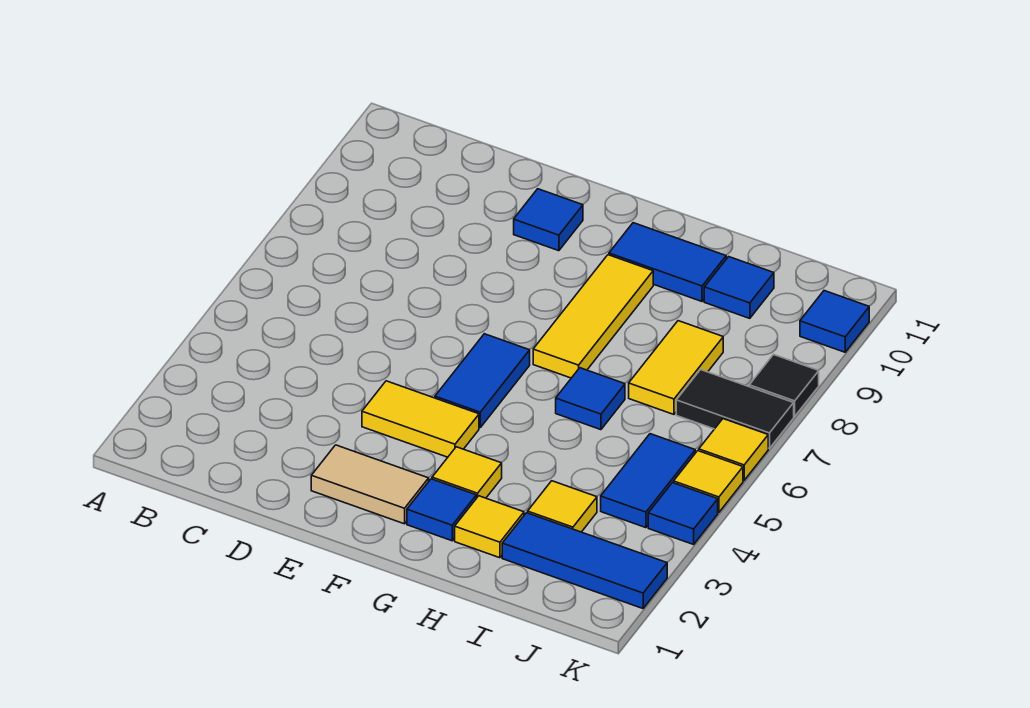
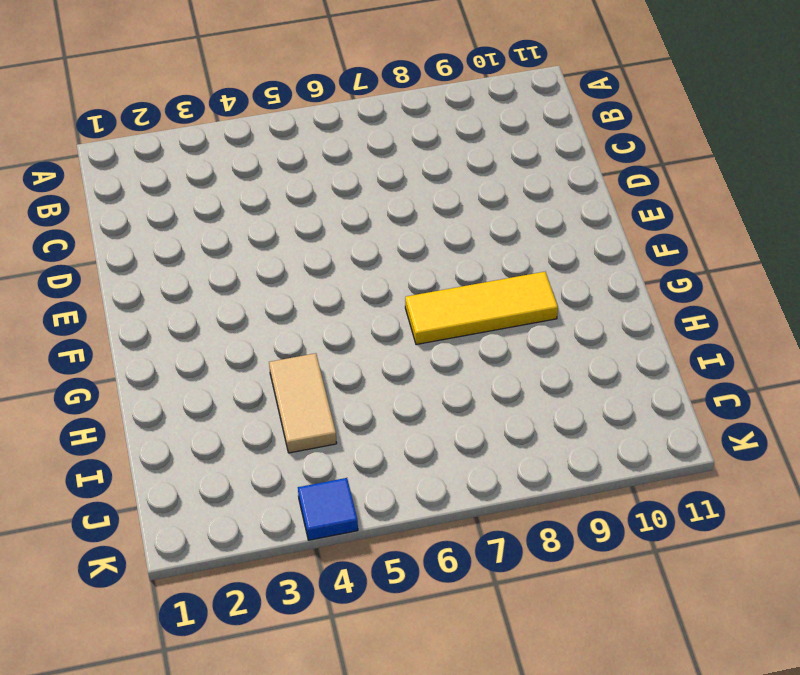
tan 1x2 tile [269,353,337,453] -> tan 1x2 tile moved to [311,445,429,524]
none -> yellow 1x2 tile [362,381,479,457]
none -> blue 1x1 tile [514,189,583,251]
none -> blue 1x2 tile [435,334,530,428]

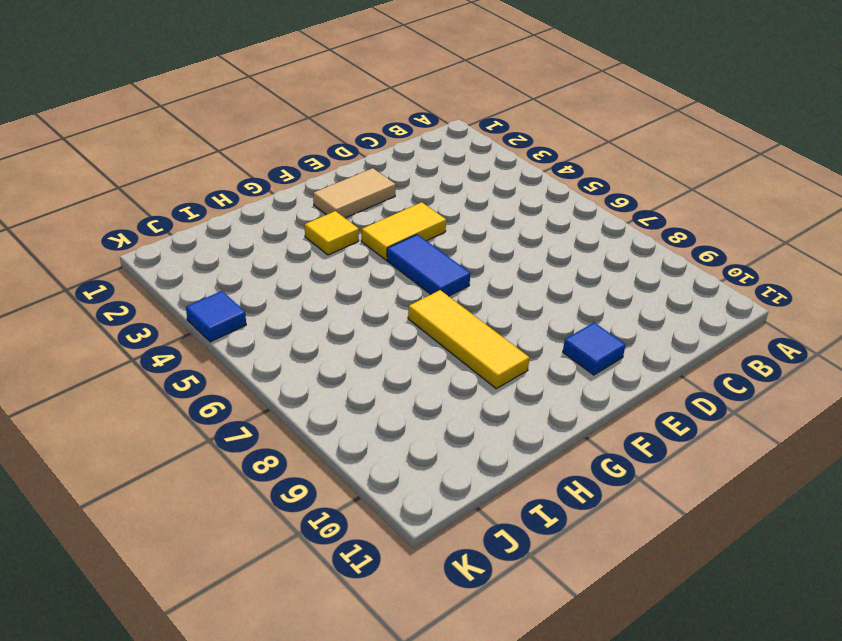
none -> blue 1x1 tile [407,479,476,541]
none -> blue 1x2 tile [609,223,726,301]
none -> yellow 1x1 tile [455,496,524,558]

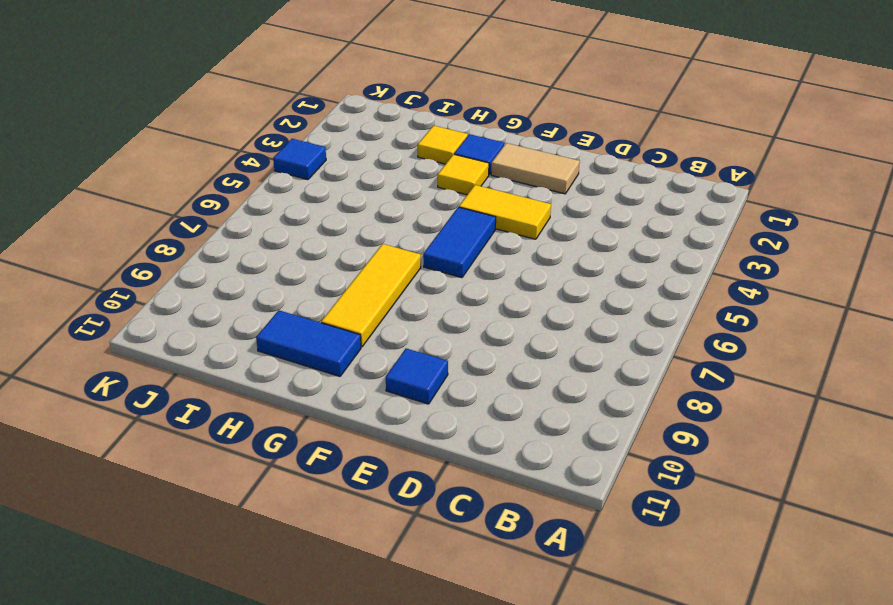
none -> blue 1x1 tile [556,368,625,430]
none -> blue 1x3 tile [502,513,667,608]
none -> yellow 1x1 tile [528,481,597,532]

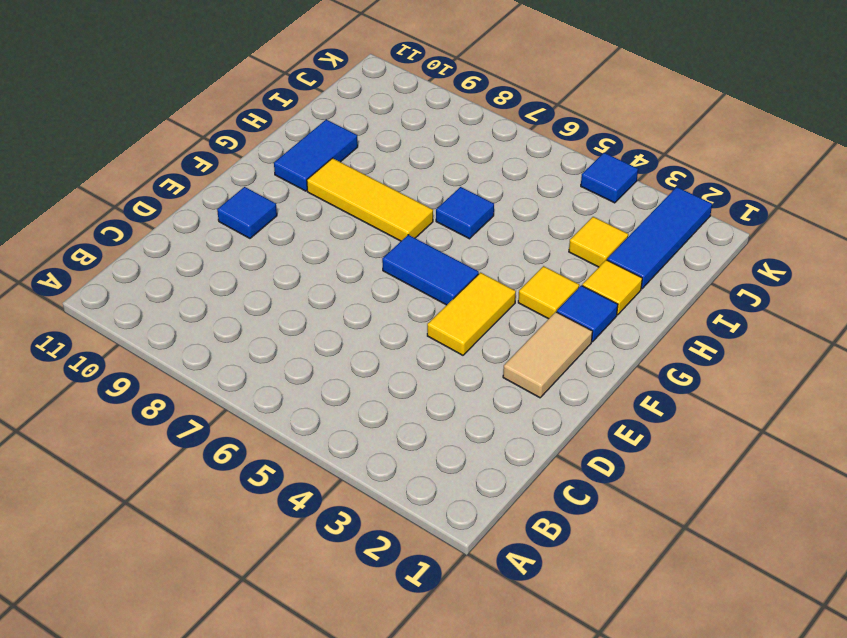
none -> yellow 1x2 tile [629,321,723,414]
none -> blue 1x1 tile [704,257,774,318]
none -> blue 1x2 tile [601,434,695,528]

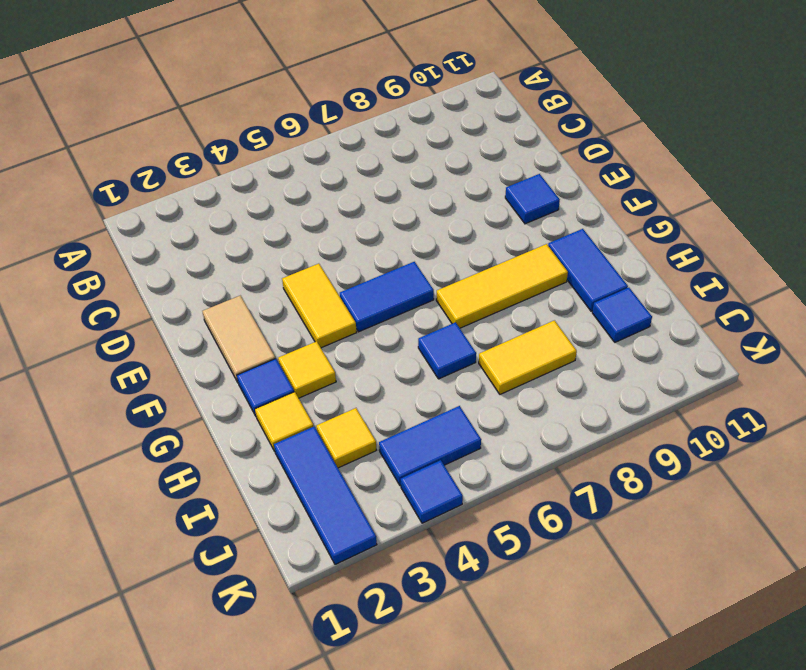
none -> black 1x2 tile [676,370,794,448]
none -> yellow 1x1 tile [674,451,743,512]
none -> yellow 1x1 tile [699,419,768,480]

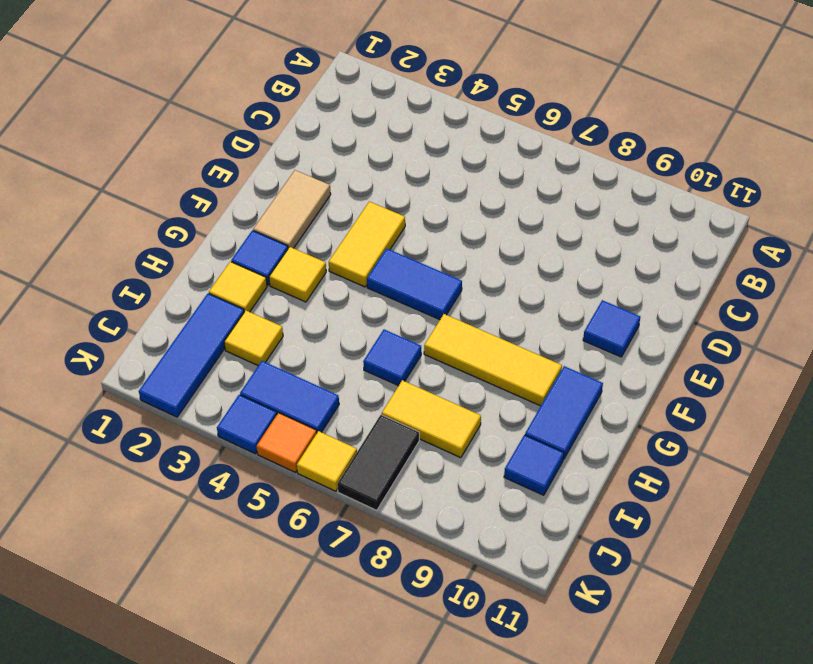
orange 1x1 tile [257,413,317,472] -> yellow 1x1 tile [674,451,743,512]
none -> black 1x1 tile [749,355,819,416]
none -> blue 1x1 tile [800,291,869,352]

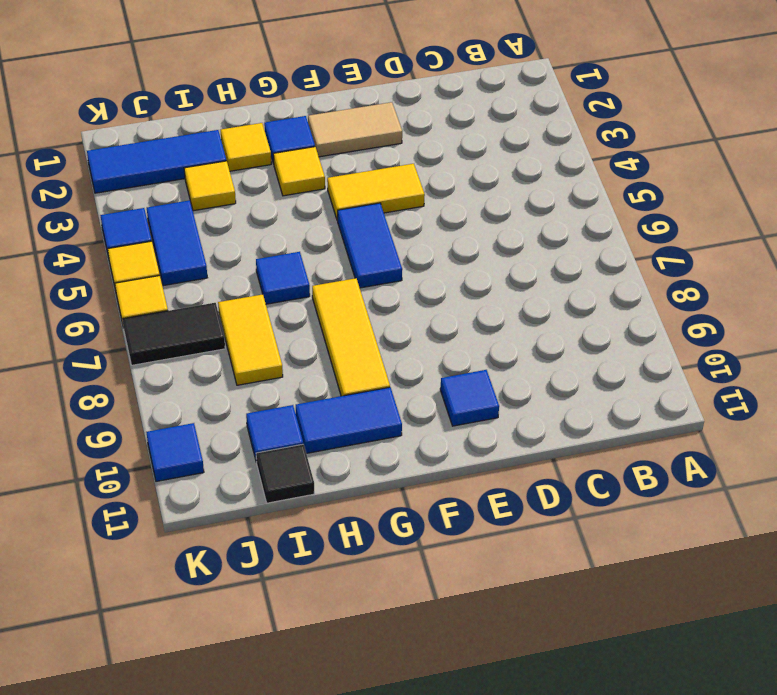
black 1x1 tile [256,444,314,503] -> black 1x1 tile moved to [749,355,819,416]

